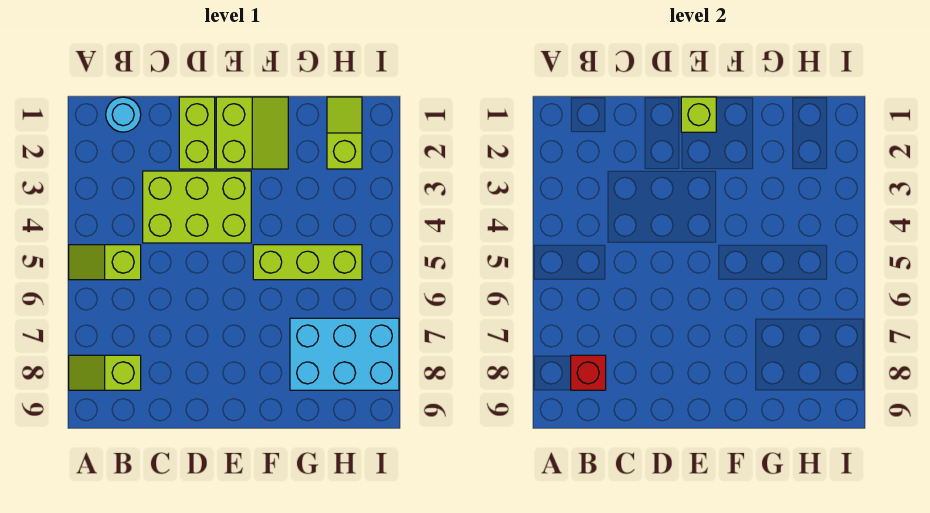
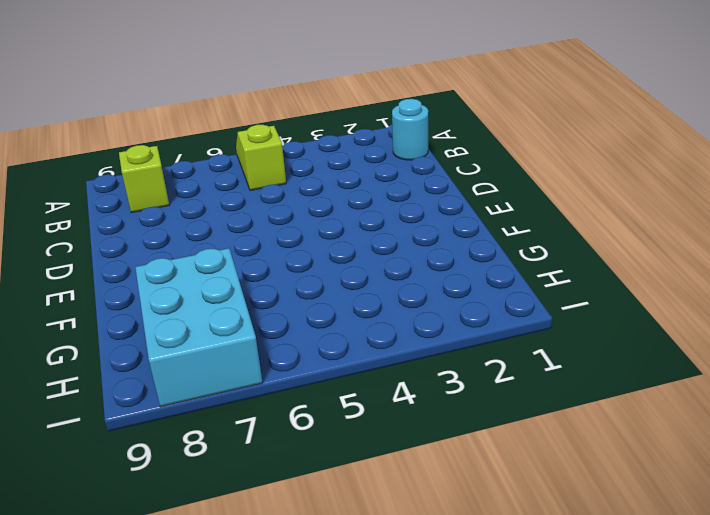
none -> lime 2x3 brick [143,171,251,243]
none -> lime 1x2 brick [179,97,215,169]

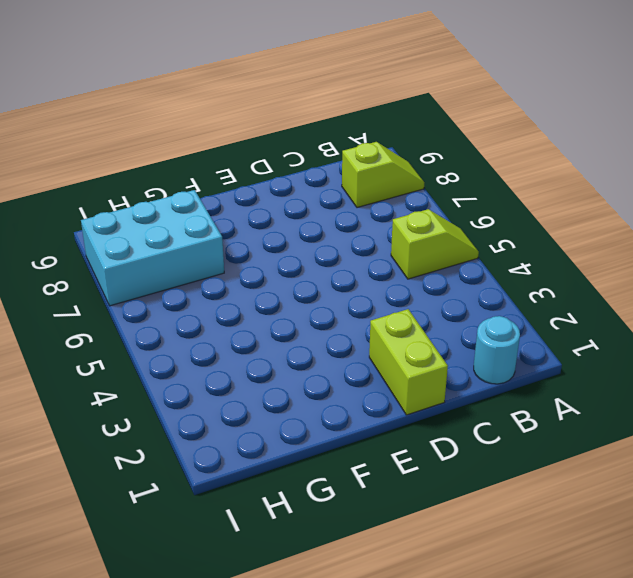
none -> lime 2x3 brick [143,171,251,243]
none -> lime 2x2 slope [216,97,288,169]

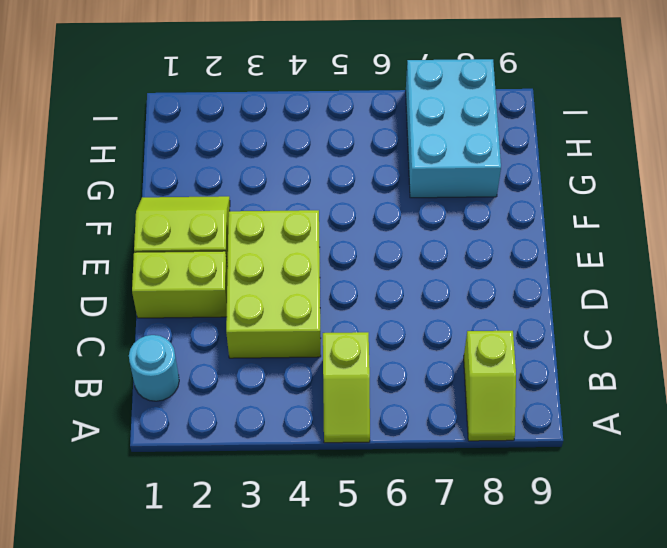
none -> lime 1x3 brick [253,245,362,280]
none -> lime 1x2 slope [327,97,362,169]

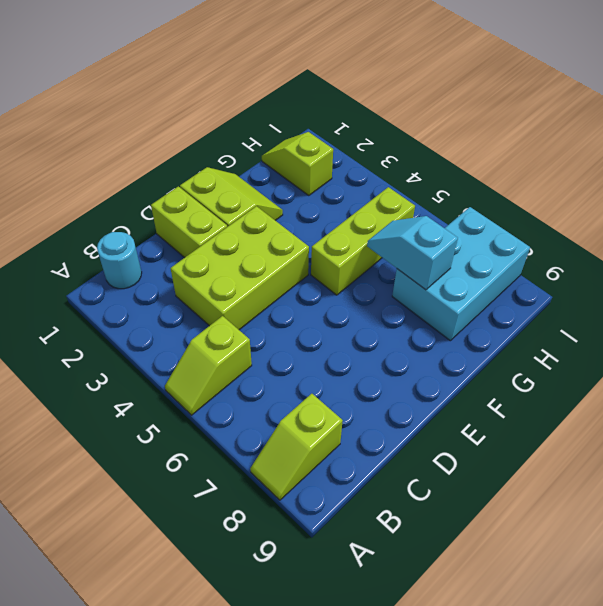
cyan 1x2 slope [367,216,458,290] -> none
none -> red 1x1 brick [571,355,606,390]
none -> lime 1x1 brick [681,97,716,132]

